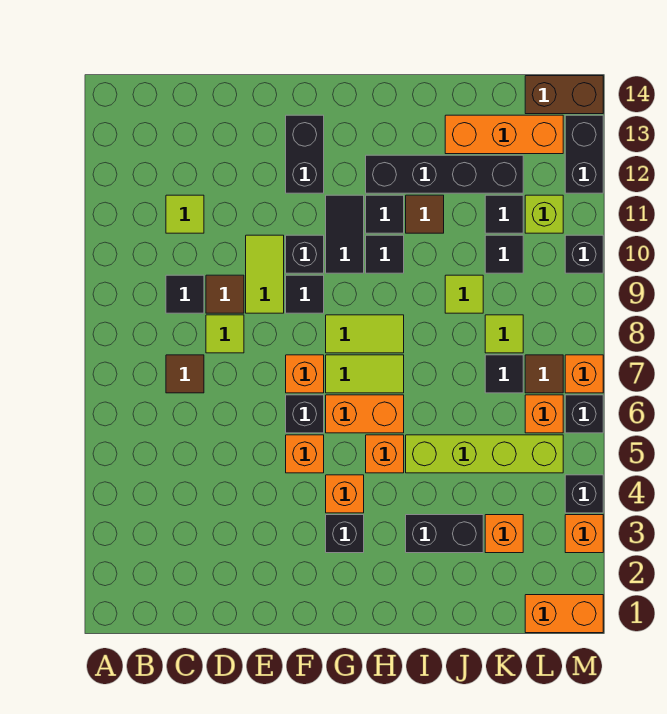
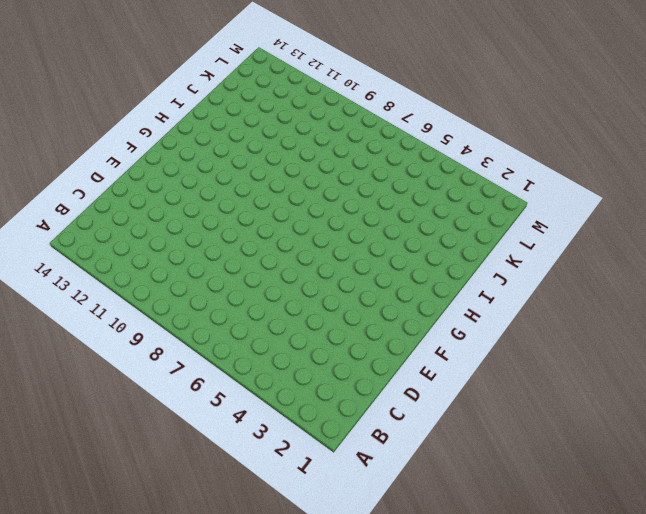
none -> brown 1x1 tile [166,355,204,393]
none -> black 1x1 tile [166,275,204,313]
none -> lime 1x1 tile [166,195,204,233]
none -> lime 1x1 tile [206,315,244,353]

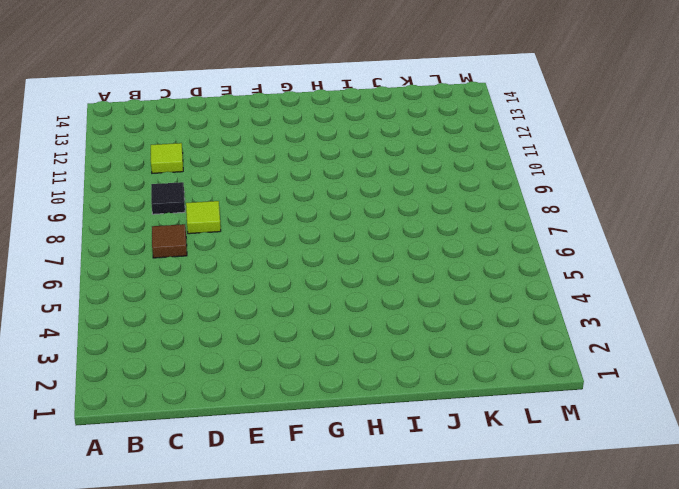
none -> brown 1x1 tile [206,275,244,313]
none -> lime 1x2 tile [246,235,284,313]
none -> orange 1x1 brick [286,435,324,473]
none -> black 1x1 brick [286,395,324,433]

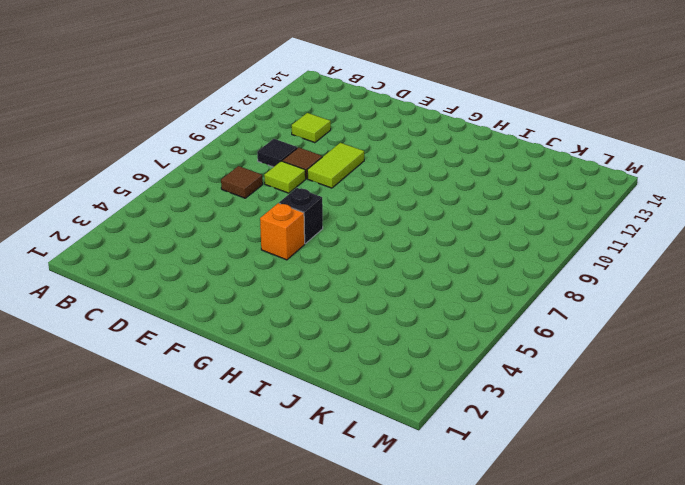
none -> orange 1x1 brick [286,355,324,393]
none -> black 1x1 tile [286,275,324,313]
none -> black 1x1 brick [286,235,324,273]
none -> black 1x2 brick [286,115,324,193]

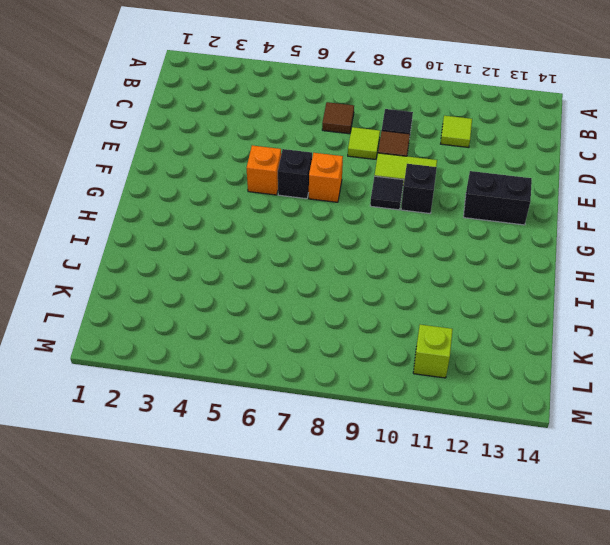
none -> black 1x1 brick [326,515,364,553]
none -> orange 1x1 brick [326,475,364,513]
none -> orange 1x2 brick [326,395,404,433]
none -> lime 1x2 tile [326,355,404,393]

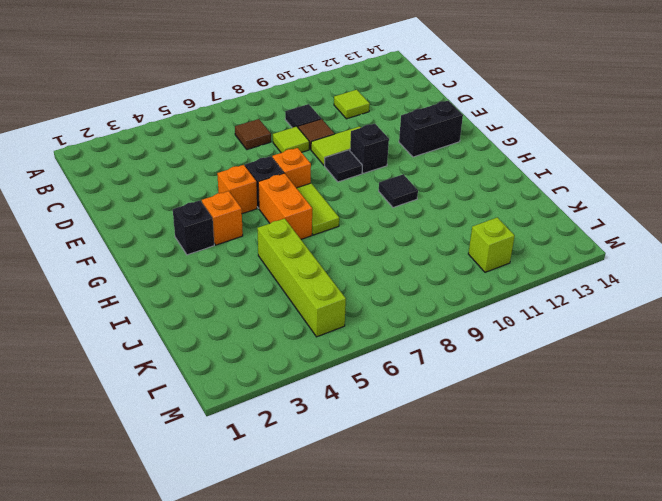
none -> lime 1x2 tile [326,315,404,353]
none -> black 1x2 tile [326,195,364,273]
none -> orange 1x1 brick [366,435,404,473]
none -> black 1x1 tile [366,195,404,233]

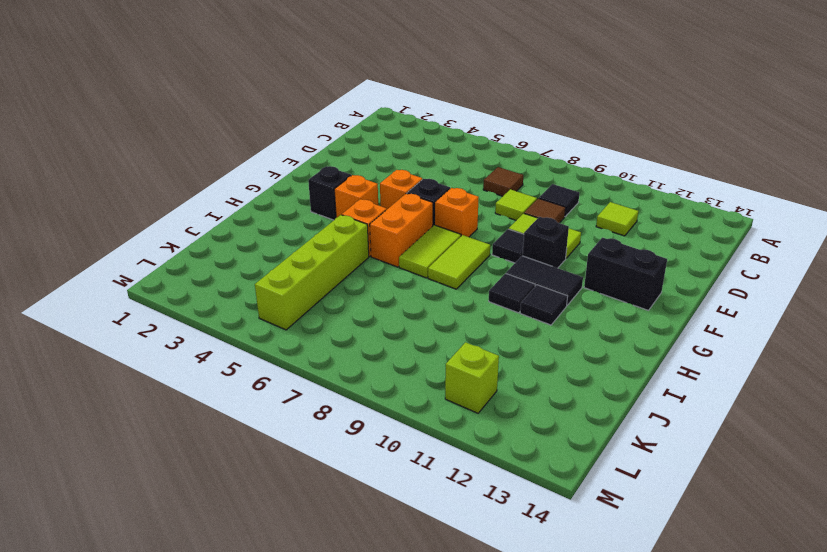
none -> black 1x4 brick [366,155,523,193]
none -> black 1x2 brick [406,515,483,553]
none -> brown 1x1 tile [406,195,444,233]
none -> lime 1x1 tile [445,275,483,313]

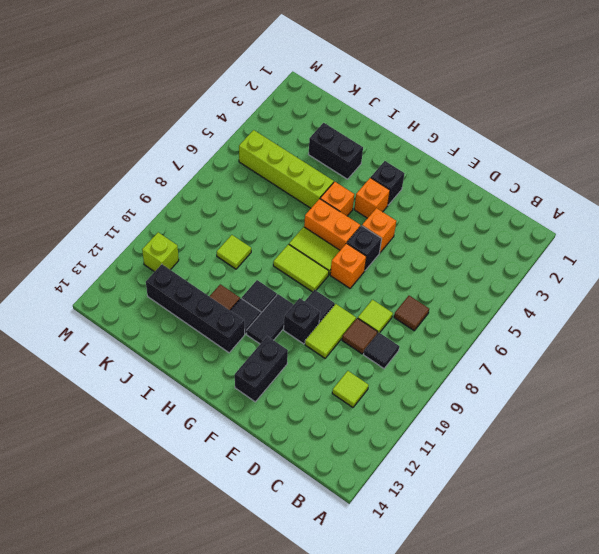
none -> orange 1x3 brick [445,115,563,154]
none -> orange 1x1 brick [485,515,523,553]
none -> black 1x1 tile [485,355,523,393]
none -> lime 1x1 tile [485,315,523,353]

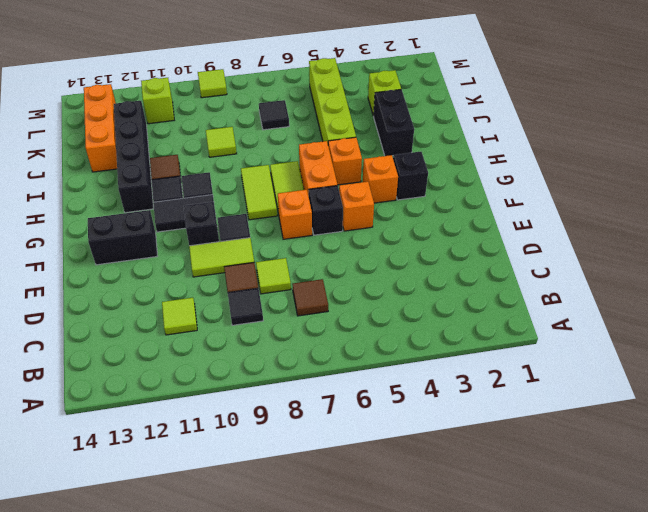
lime 1x1 brick [368,70,401,116] -> orange 1x1 brick [485,515,523,553]
lime 1x1 tile [198,69,227,98] -> lime 1x1 tile moved to [485,315,523,353]
none -> black 1x1 tile [485,235,523,273]
none -> black 1x1 tile [485,195,523,233]
none -> orange 1x2 brick [525,595,603,633]
none -> orange 1x1 brick [525,395,563,433]

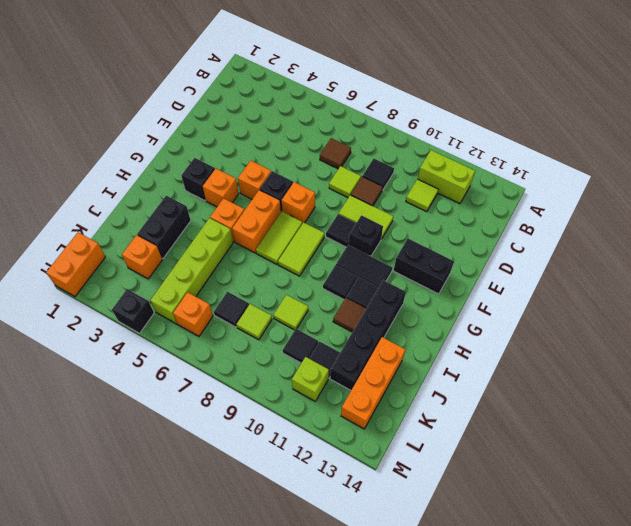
lime 1x2 brick [418,150,475,204] -> none
none -> brown 1x1 tile [525,355,563,393]
none -> brown 1x2 brick [525,76,603,114]
none -> orange 1x1 brick [565,515,603,553]
none -> black 1x1 brick [565,395,603,433]

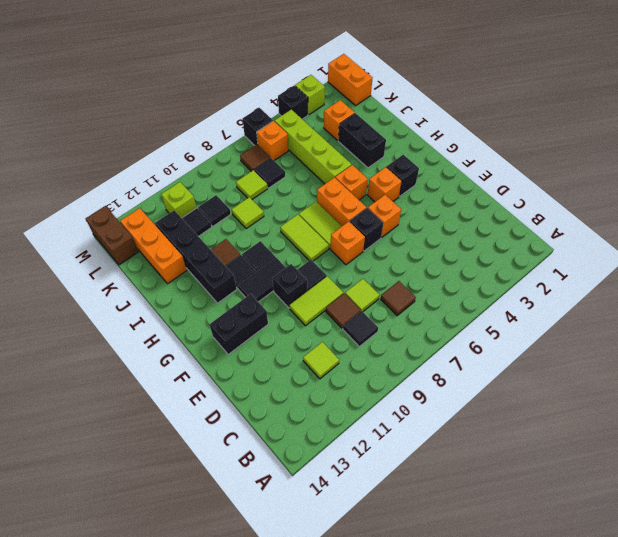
lime 1x1 brick [295,75,325,115] -> orange 1x1 brick [565,515,603,553]
none -> orange 1x1 brick [565,355,603,393]
none -> black 1x1 brick [565,235,603,273]
none -> black 1x2 brick [565,115,603,193]

